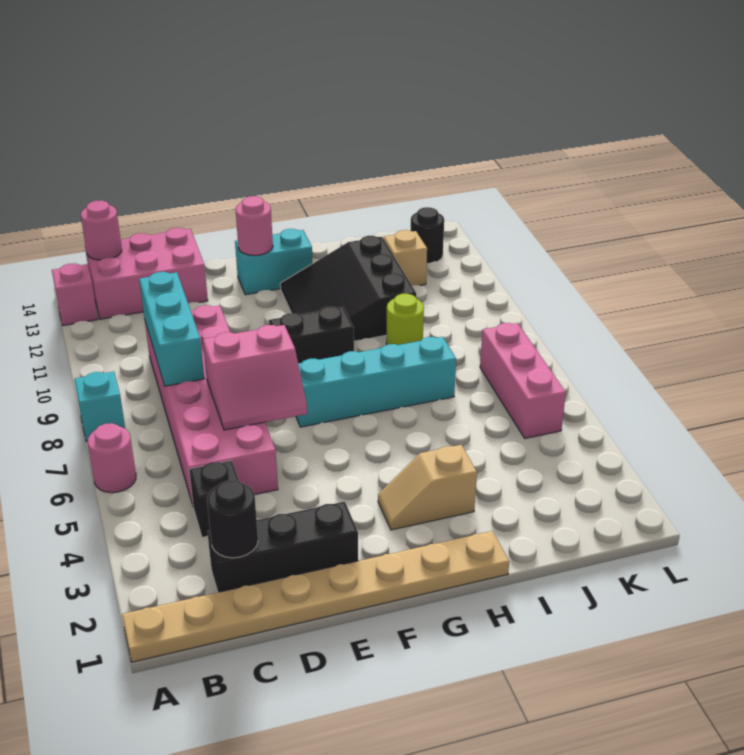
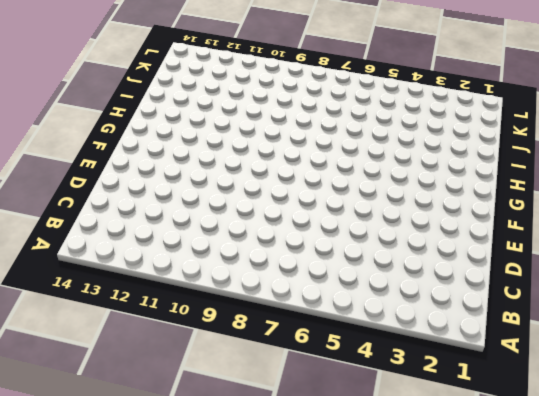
none -> tan 1x8 plate [122,531,509,662]
none -> pink 1x1 round brick [87,423,136,493]
none -> cyan 1x1 brick [74,372,125,441]

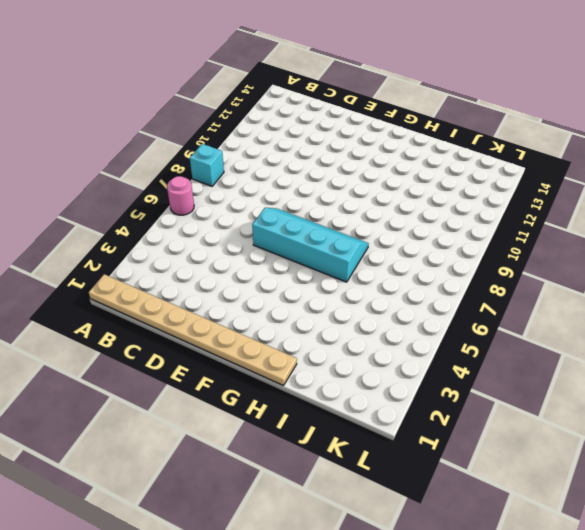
cyan 2x4 slope [252,208,369,282] -> cyan 1x4 brick [296,337,456,427]
none -> pink 1x1 brick [52,263,98,325]
none -> pink 2x3 brick [85,228,208,319]
none -> black 1x3 brick [207,502,358,592]

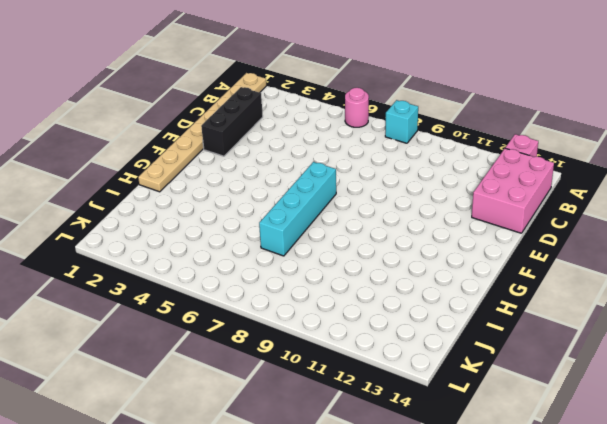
none -> black 1x1 brick [189,460,239,537]
none -> pink 2x6 brick [145,305,278,505]
none -> black 1x2 brick [269,307,354,363]

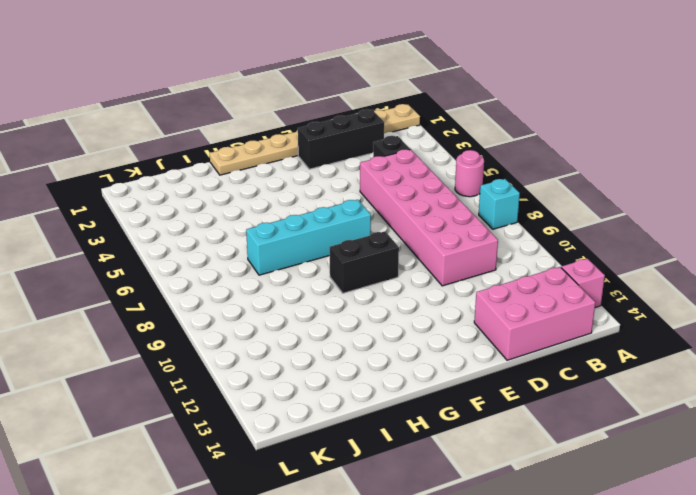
none -> cyan 1x2 brick [235,229,313,295]
none -> tan 1x2 slope [378,445,477,530]
none -> black 3x3 slope [280,236,416,341]

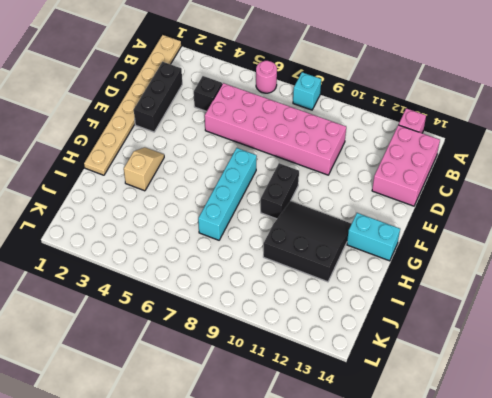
cyan 1x2 brick [347,213,400,261] -> cyan 1x2 brick turned to [235,229,313,295]
none -> lime 1x1 round brick [386,294,424,345]
none -> tan 1x1 brick [384,230,427,286]
none -> pink 1x3 brick [480,323,566,438]

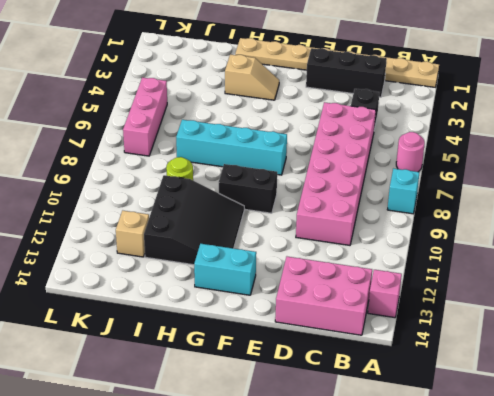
none -> black 1x1 round brick [411,207,444,264]
none -> pink 1x1 round brick [81,200,122,260]
none -> black 1x1 round brick [207,480,258,558]

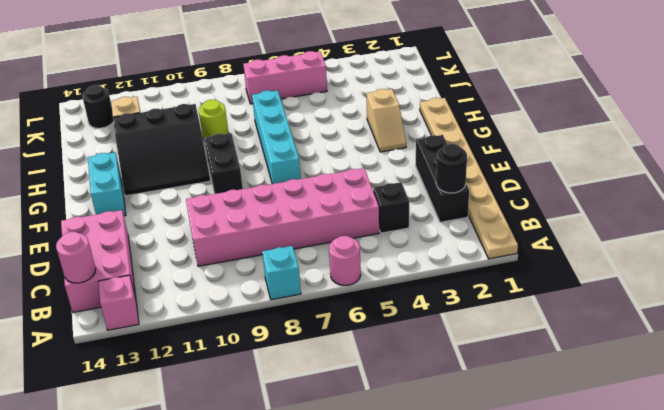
none -> cyan 1x3 brick [139,272,204,386]
none -> pink 2x2 slope [203,325,308,430]
none -> pink 1x1 round brick [236,196,273,255]

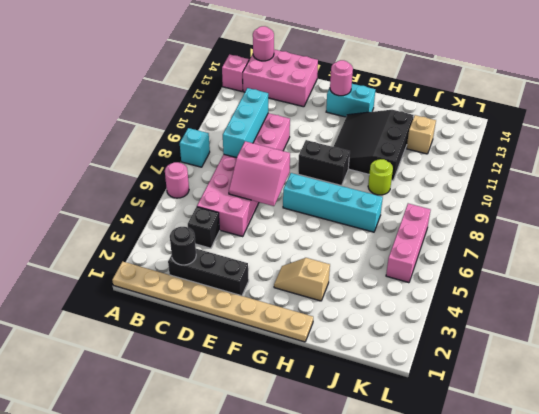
none -> black 1x1 round brick [411,207,444,264]

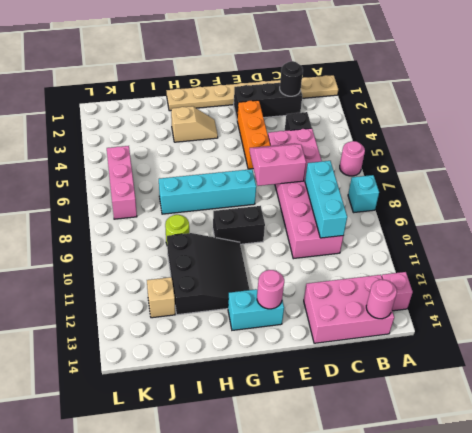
orange 1x3 brick [237,100,270,169] -> none
none -> black 1x1 round brick [411,207,444,264]

